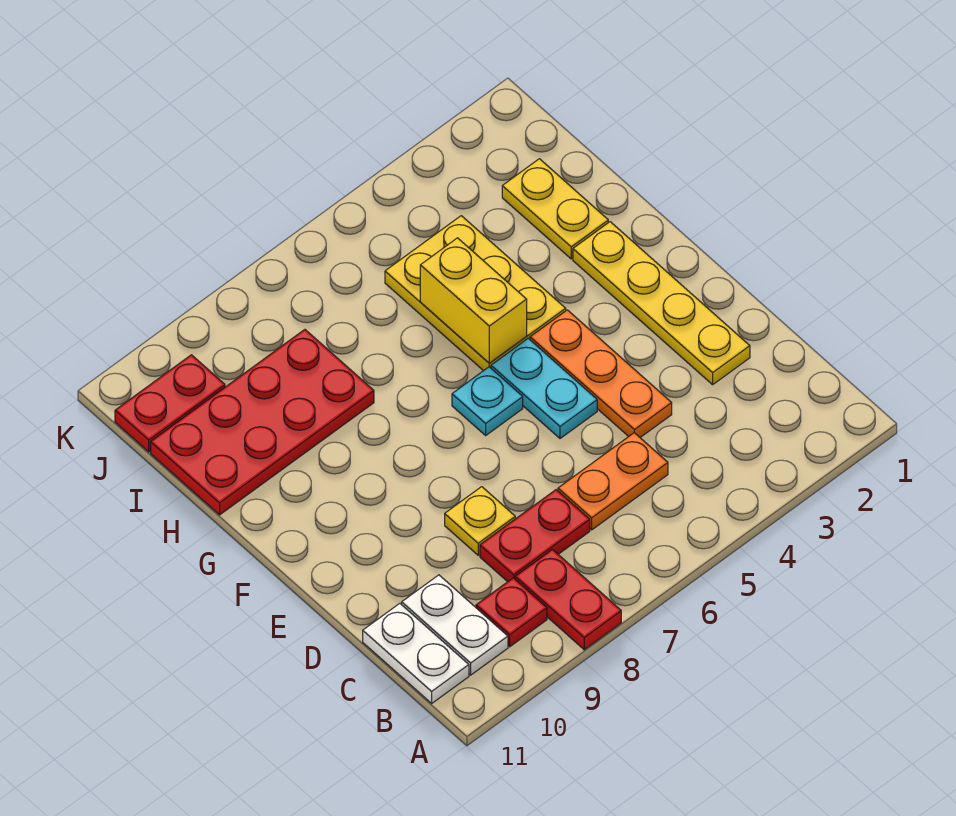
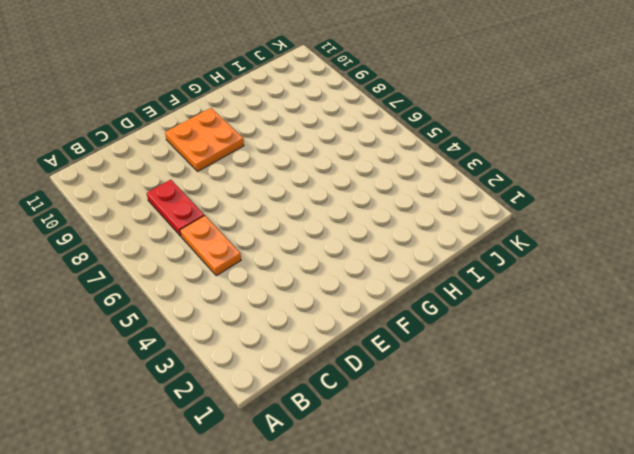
orange 2x2 plate [165,108,244,172] -> none
none -> red 1x2 plate [515,549,621,650]
none -> red 1x1 plate [476,578,547,647]
none -> white 1x2 plate [402,575,508,675]

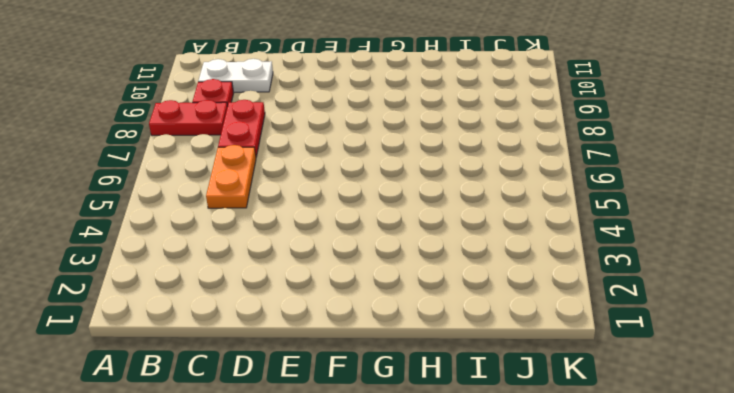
none -> white 1x2 plate [363,603,469,703]
none -> yellow 1x4 plate [573,222,750,385]
none -> orange 1x3 plate [530,310,672,437]

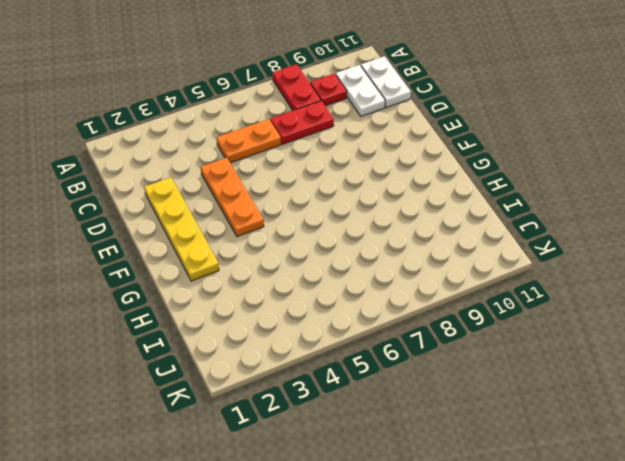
none -> yellow 1x1 plate [445,487,515,555]
none -> cyan 1x2 plate [491,338,597,438]
none -> cyan 1x1 plate [452,367,523,435]

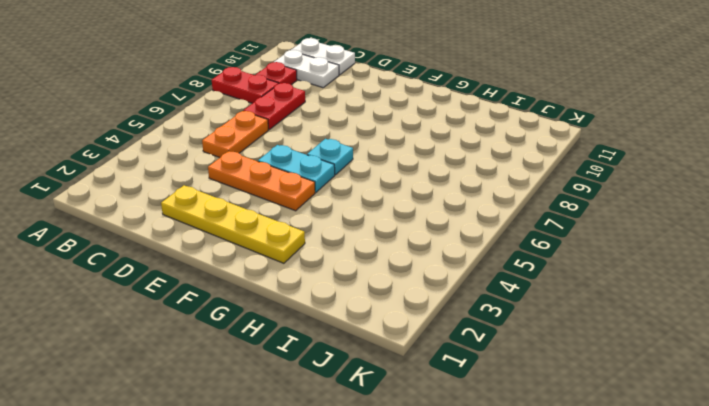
none -> yellow 1x1 plate [445,487,515,555]
none -> yellow 2x3 plate [385,216,566,371]
none -> yellow 1x2 plate [502,159,608,259]

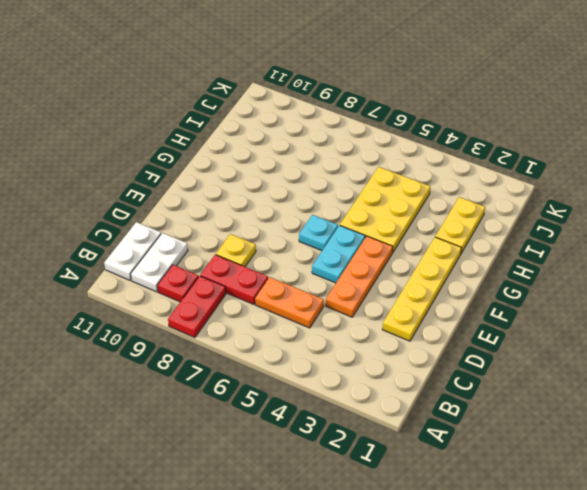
none -> red 2x4 plate [151,330,374,515]
none -> red 1x2 plate [115,355,225,452]
none -> yellow 1x2 brick [420,238,527,363]

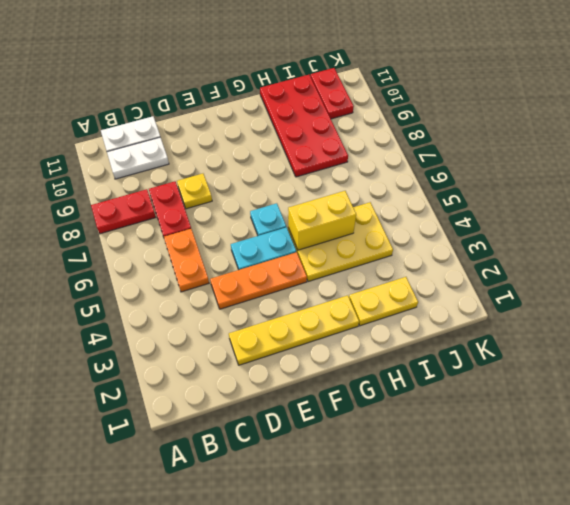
none -> red 1x1 plate [476,578,547,647]

